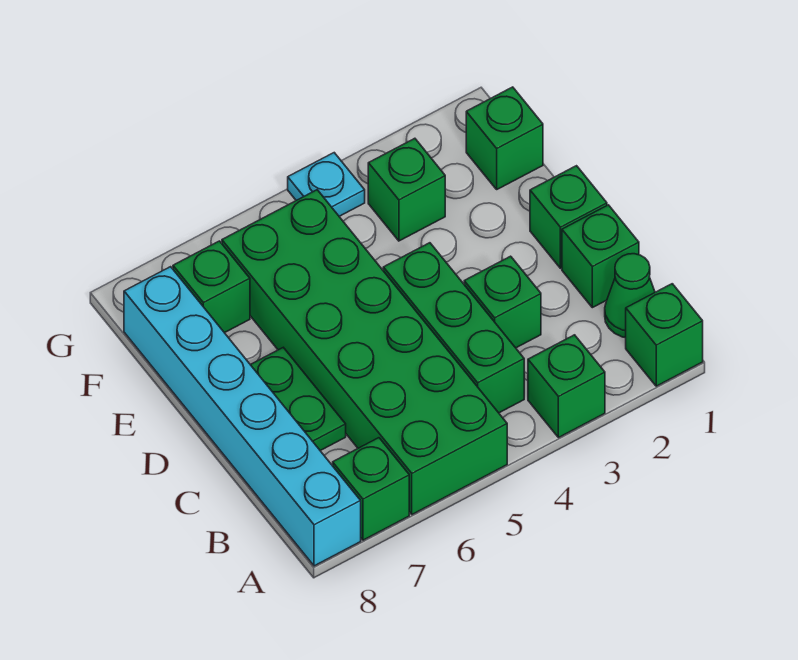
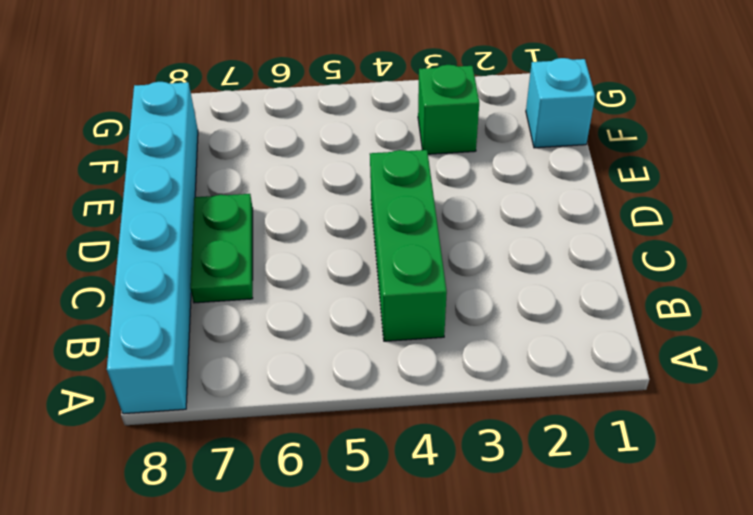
cyan 1x1 brick [526,58,595,148] -> green 1x1 brick [466,87,543,189]
none -> green 1x1 brick [626,284,703,386]
none -> green 1x1 brick [528,335,605,438]
none -> green 2x6 brick [222,190,507,514]

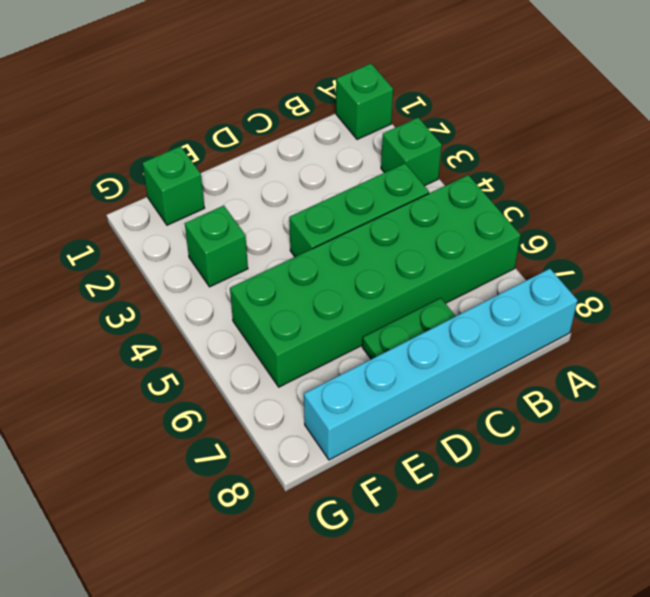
none -> green 1x1 brick [333,438,409,540]
none -> green 1x1 cone [605,254,655,338]
none -> green 1x1 brick [562,205,639,308]

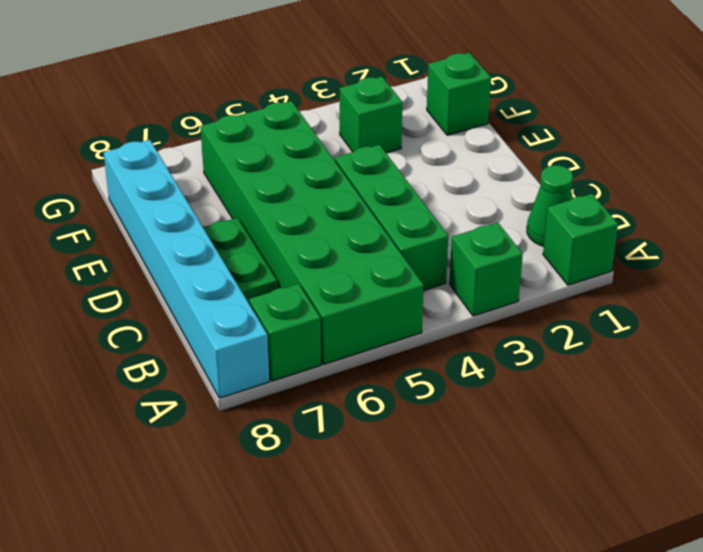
none -> green 1x1 brick [562,205,639,308]
none -> green 1x1 brick [464,256,541,348]
none -> green 1x1 brick [530,166,607,268]

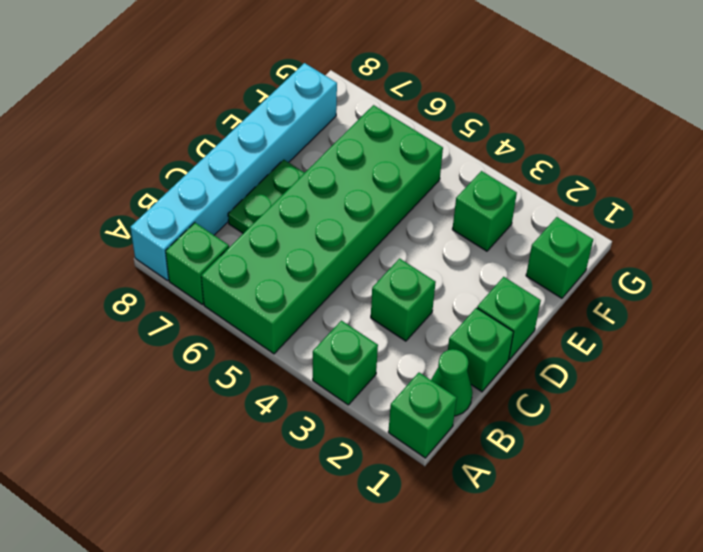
none -> green 1x3 brick [383,243,524,413]
none -> green 1x1 brick [173,241,250,333]
none -> cyan 1x1 plate [288,153,365,216]

